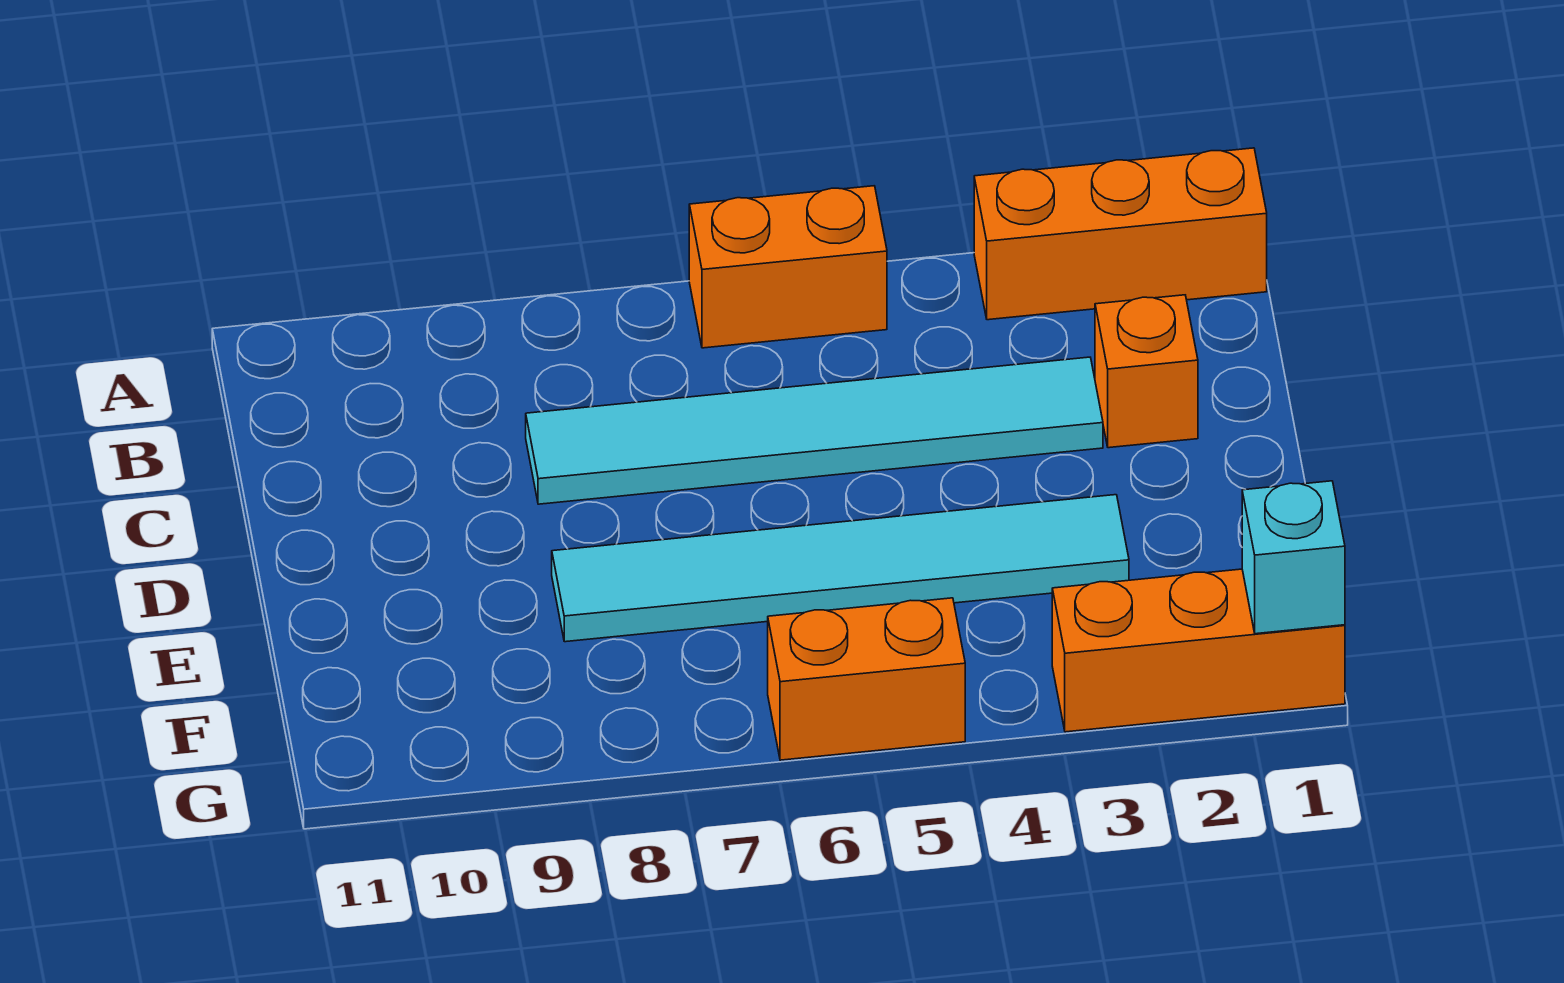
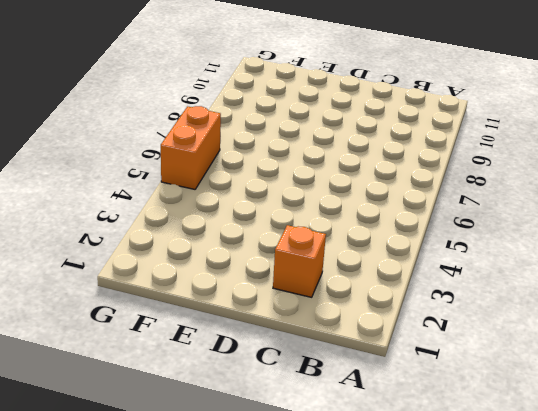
none -> orange 1x3 brick [974,148,1267,320]
none -> orange 1x2 brick [689,186,887,348]

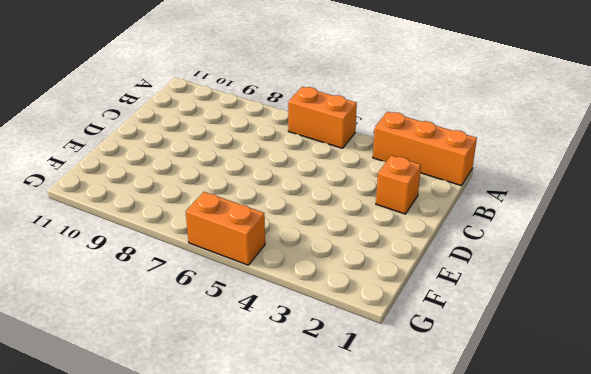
none -> cyan 1x6 tile [526,357,1103,504]
none -> cyan 1x6 tile [552,495,1129,642]

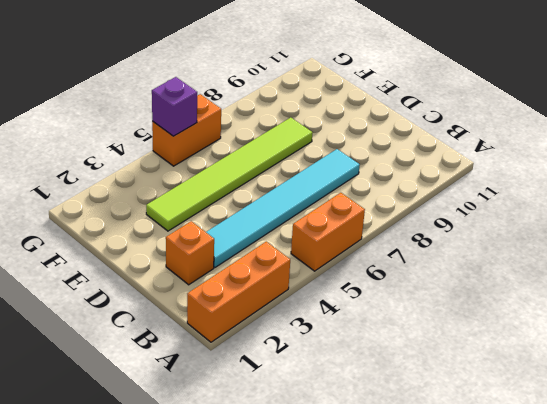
lime 1x6 tile [146,118,312,231] -> cyan 1x6 tile [552,495,1129,642]
purple 1x1 brick [152,77,197,136] -> none
none -> orange 1x3 brick [1052,569,1345,732]
none -> cyan 1x1 brick [1242,481,1345,634]

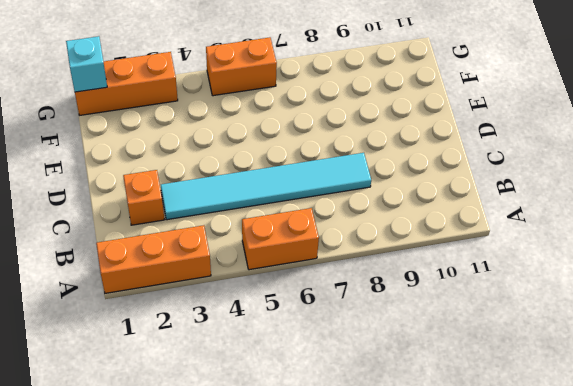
none -> cyan 1x6 tile [552,495,1129,642]

